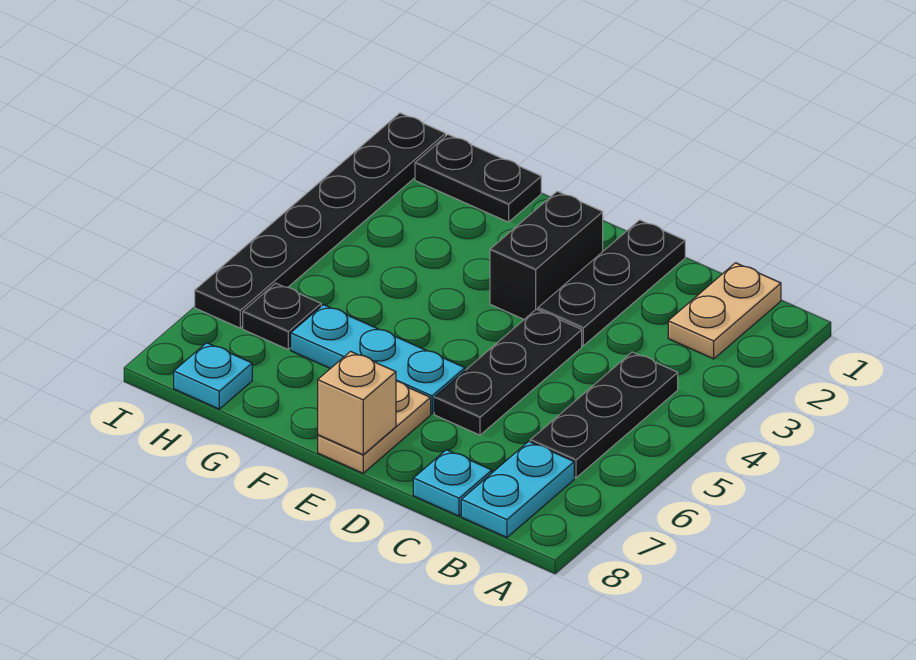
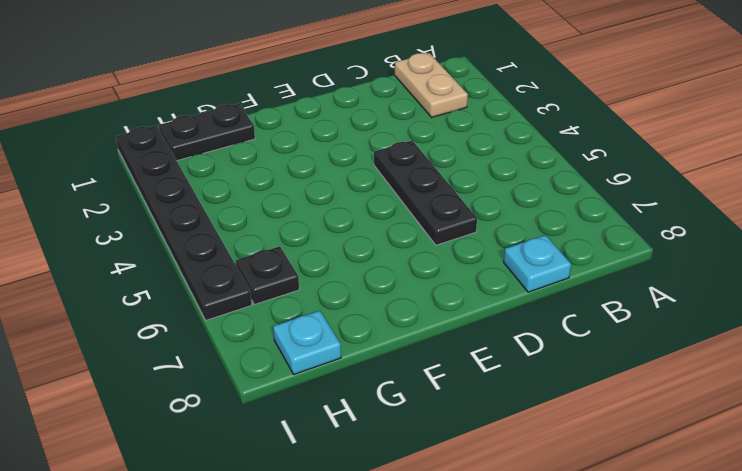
none -> black 1x3 plate [530,352,678,478]
none -> cyan 1x2 plate [461,441,574,537]
none -> black 1x3 plate [538,220,685,346]

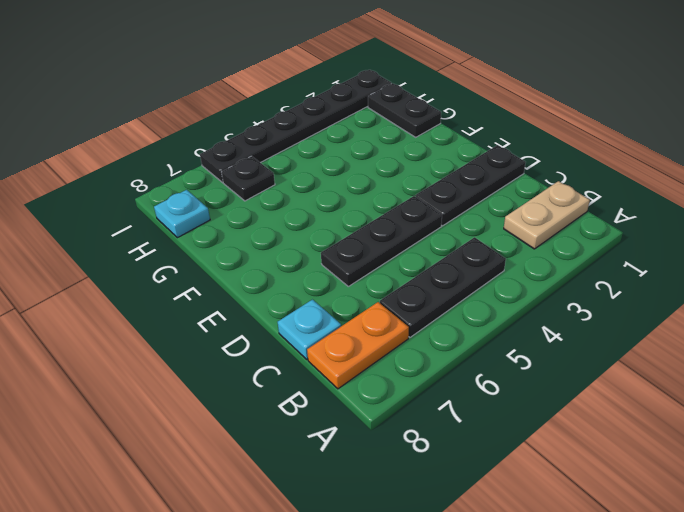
orange 1x2 plate [307,302,409,389] -> cyan 1x2 plate [461,441,574,537]
none -> black 1x2 brick [490,191,603,319]
none -> cyan 1x3 plate [291,305,465,414]
none -> tan 1x2 plate [318,381,431,473]

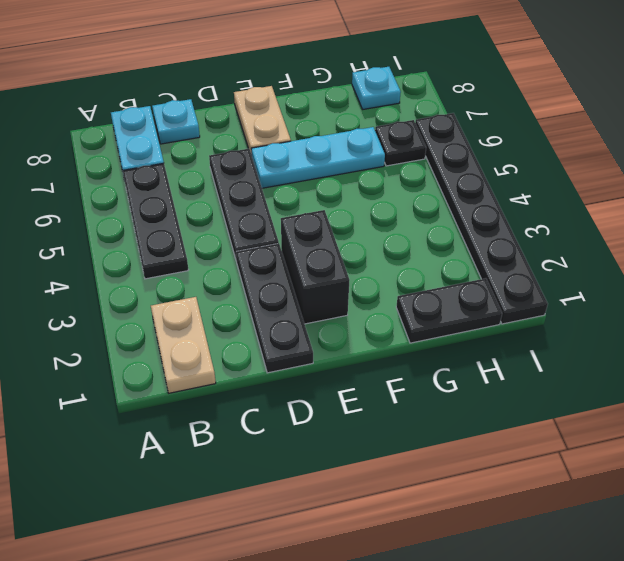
none -> tan 1x1 brick [318,351,396,455]

